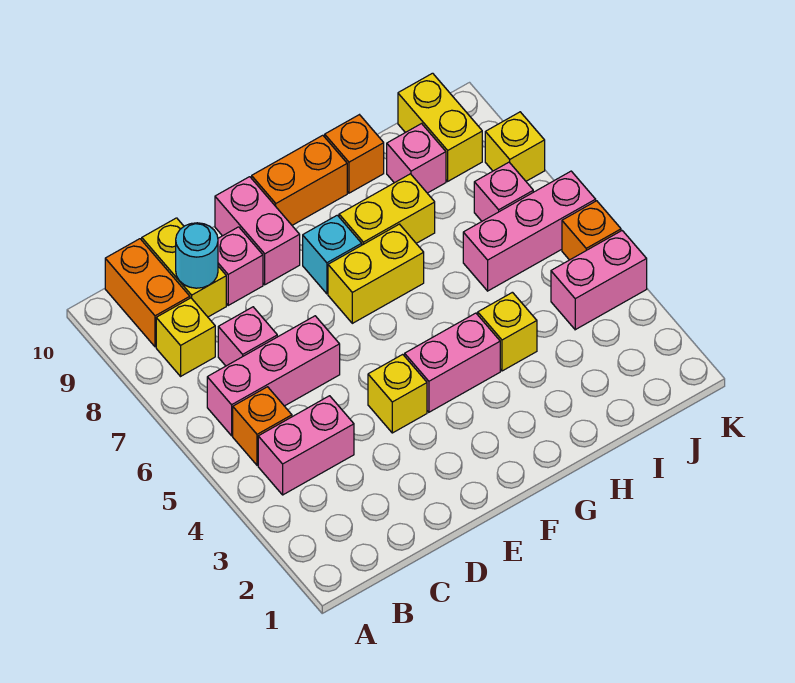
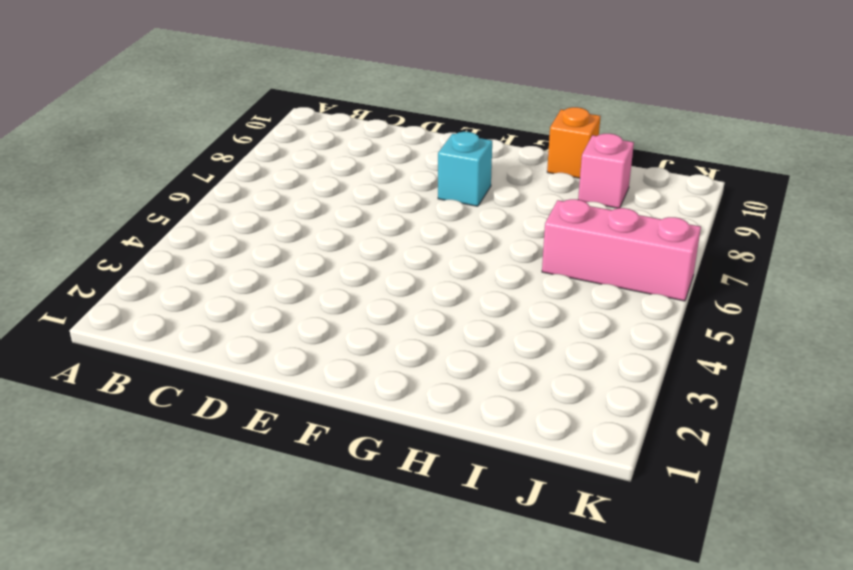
none -> pink 1x2 brick [258,396,354,495]
none -> orange 1x1 brick [233,387,292,465]
none -> pink 1x3 brick [207,316,340,436]

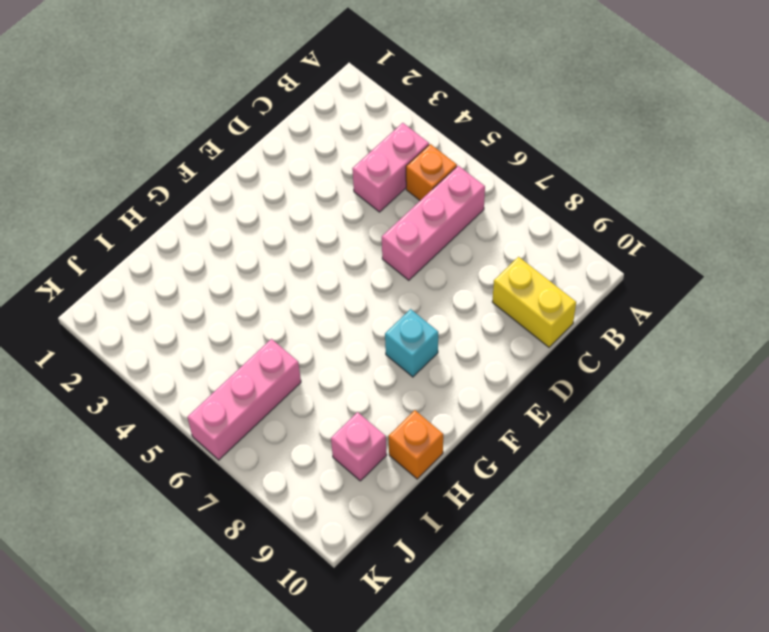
none -> yellow 1x1 brick [156,298,215,376]
none -> orange 1x2 brick [105,239,190,347]
none -> pink 1x1 brick [218,307,277,366]

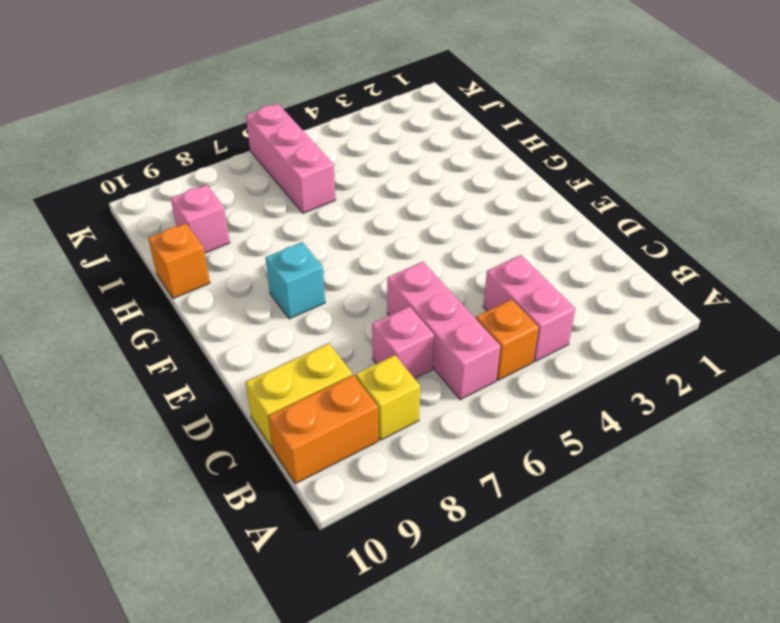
none -> pink 1x1 brick [218,227,263,305]
none -> yellow 1x1 brick [368,354,427,433]
none -> pink 1x2 brick [215,177,300,285]

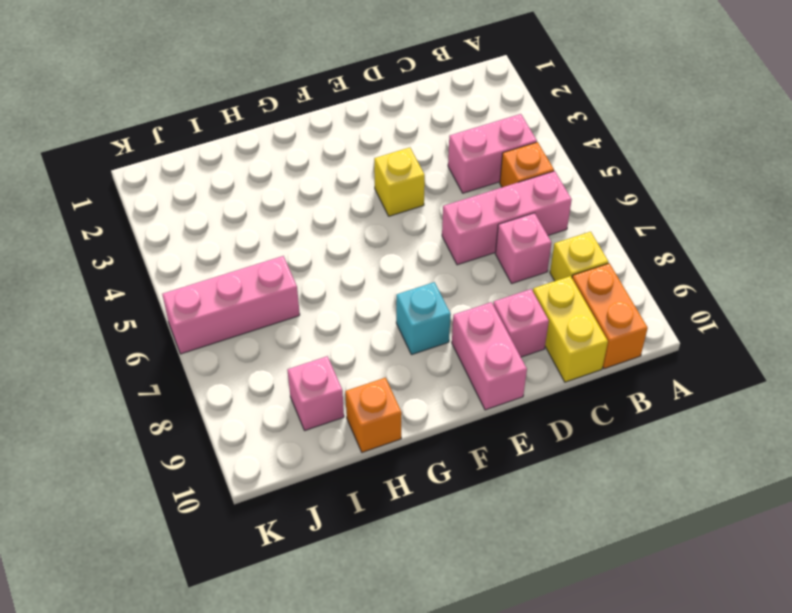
none -> pink 1x2 brick [405,313,500,412]
none -> yellow 1x2 brick [328,224,424,323]
none -> orange 1x2 brick [252,135,347,225]

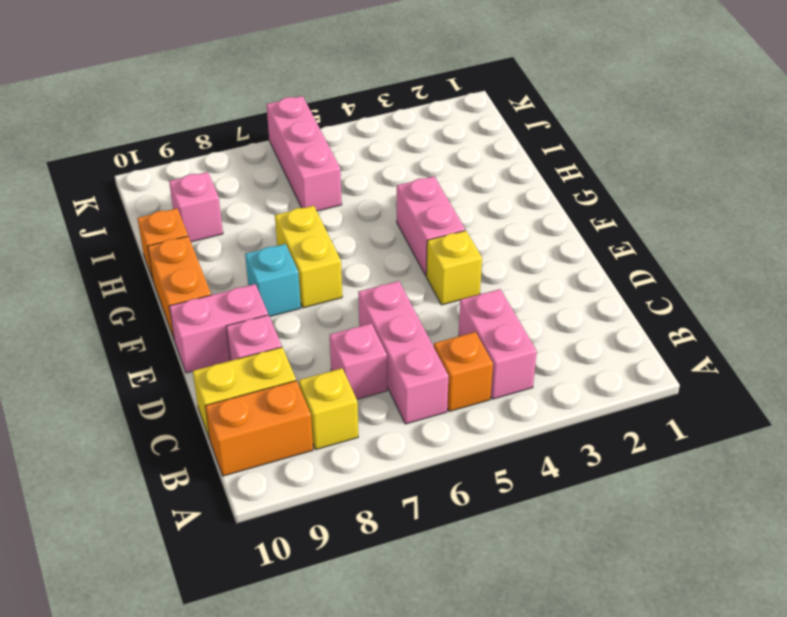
none -> yellow 1x2 brick [339,174,435,245]
none -> yellow 1x1 brick [478,292,537,371]
none -> pink 1x2 brick [551,231,647,330]

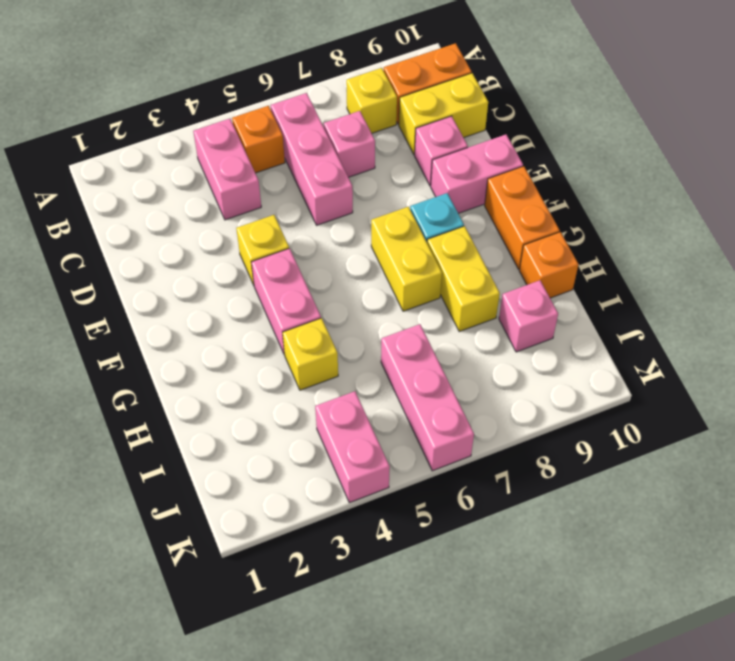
none -> pink 1x1 brick [474,162,533,221]
none -> yellow 1x2 brick [398,73,482,181]
none -> orange 1x1 brick [562,201,621,260]

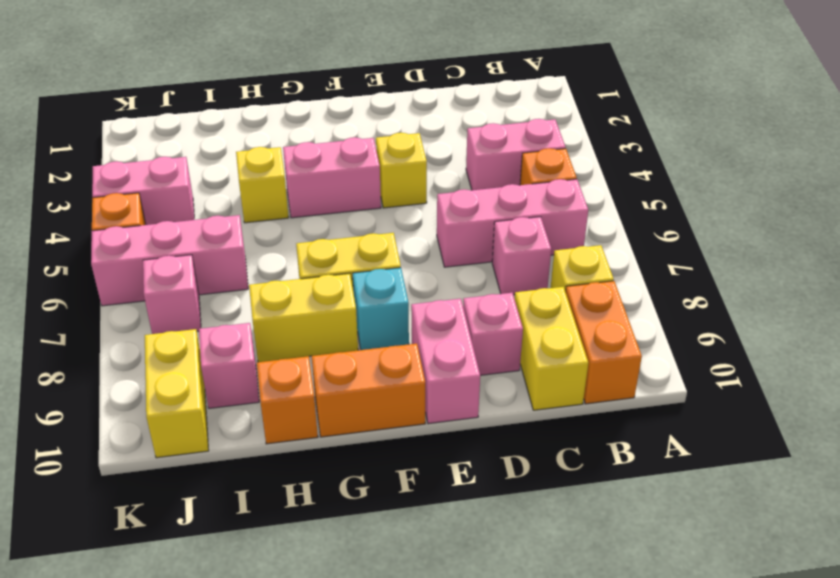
none -> yellow 1x1 brick [485,112,545,181]
none -> cyan 1x1 round brick [176,223,218,288]

